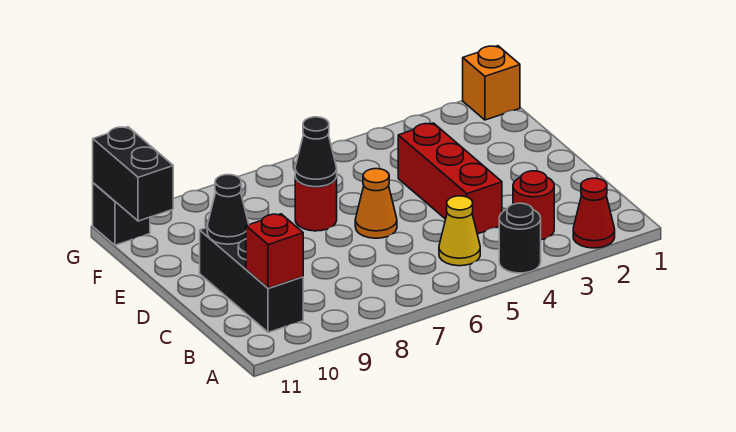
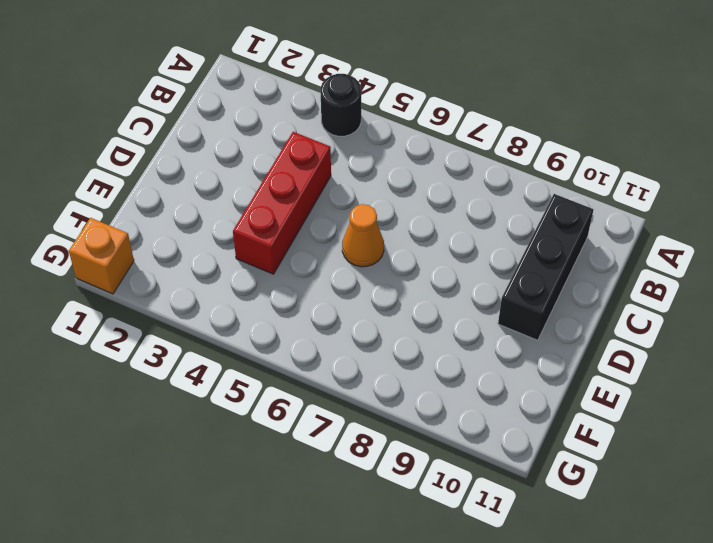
none -> red 1x1 cone [573,178,615,248]
none -> red 1x1 round brick [513,171,554,240]
none -> yellow 1x1 cone [439,196,480,266]

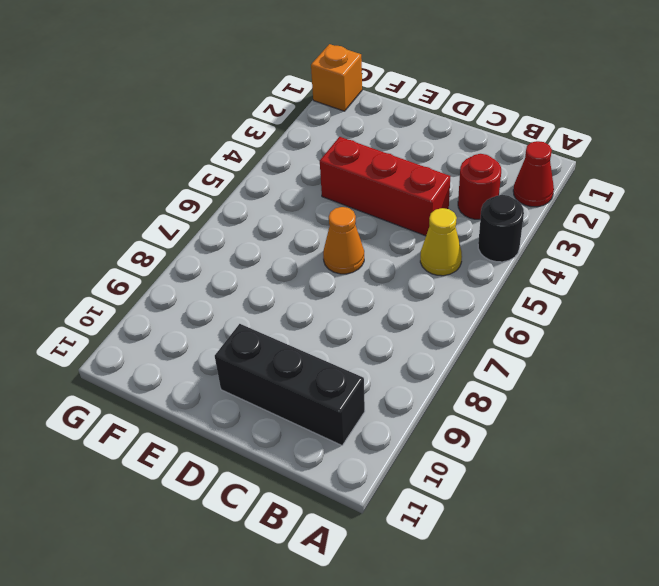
none -> red 1x1 round brick [295,177,337,231]
none -> black 1x1 brick [93,183,150,245]
none -> red 1x1 brick [246,214,303,288]

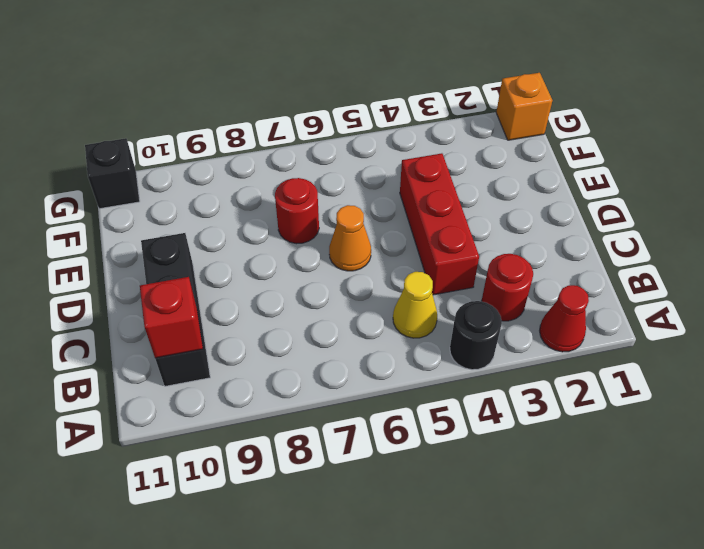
none -> black 1x1 cone [207,175,249,244]
none -> black 1x1 cone [295,117,337,187]
none -> black 1x2 brick [93,127,173,221]

